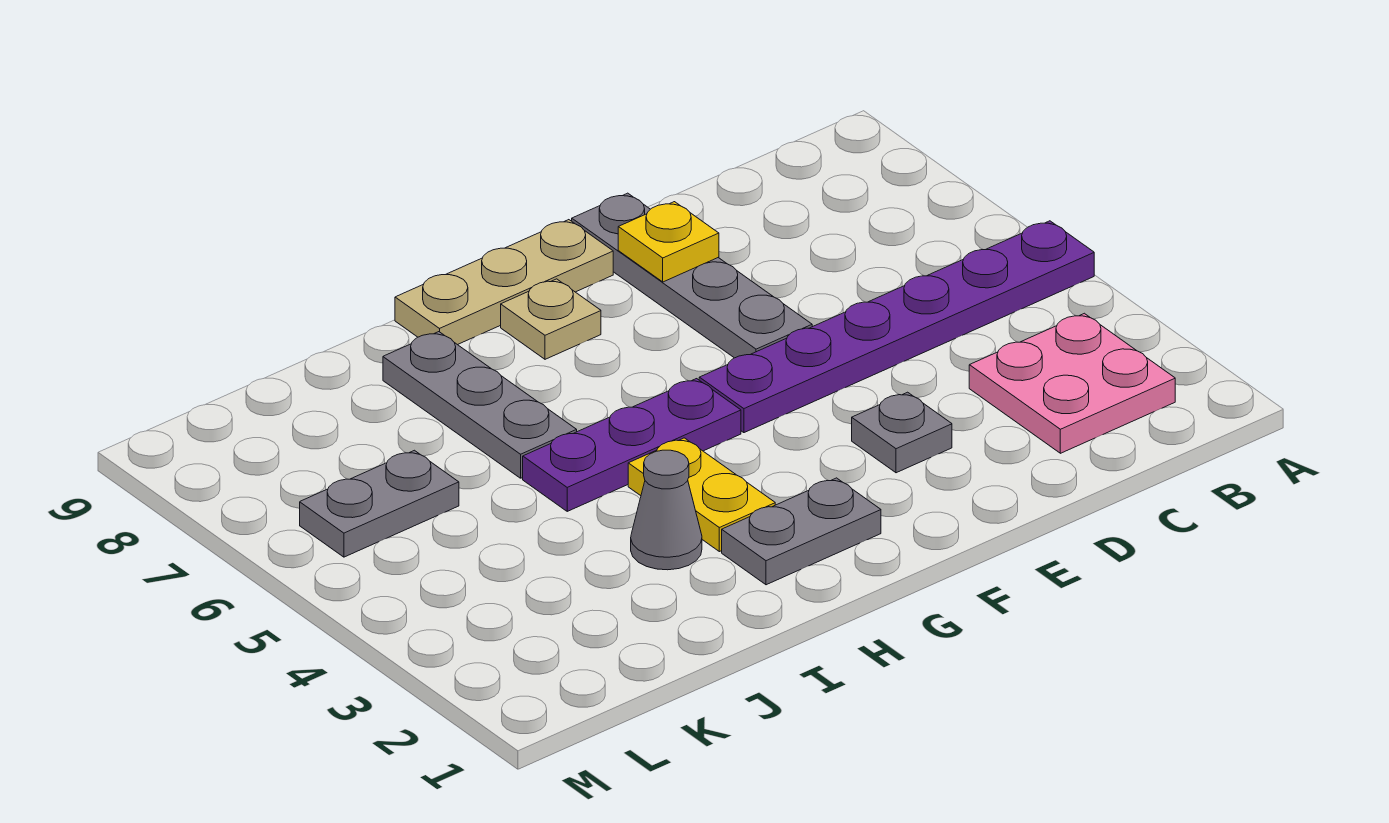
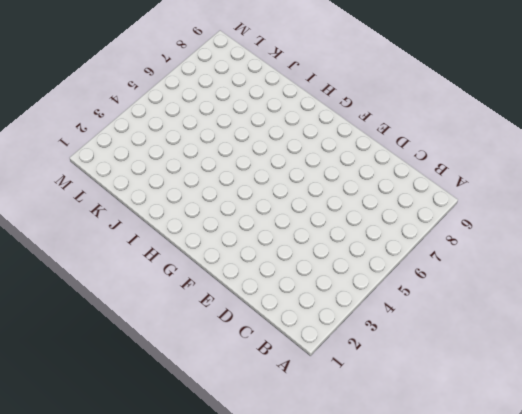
none -> purple 1x6 plate [699,221,1094,433]
none -> pink 2x2 plate [969,313,1175,453]
none -> grey 1x1 plate [852,392,952,473]

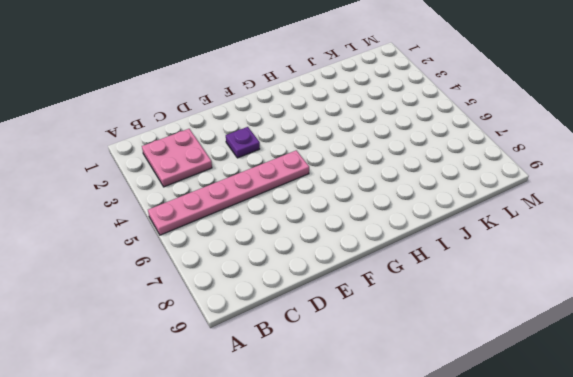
pink 1x6 plate [148,150,309,235] -> purple 1x6 plate [699,221,1094,433]
purple 1x1 plate [226,127,260,158] -> grey 1x1 plate [852,392,952,473]
none -> grey 1x4 plate [572,193,812,358]
none -> tan 1x3 plate [395,220,613,345]
none -> grey 1x2 plate [722,478,881,585]

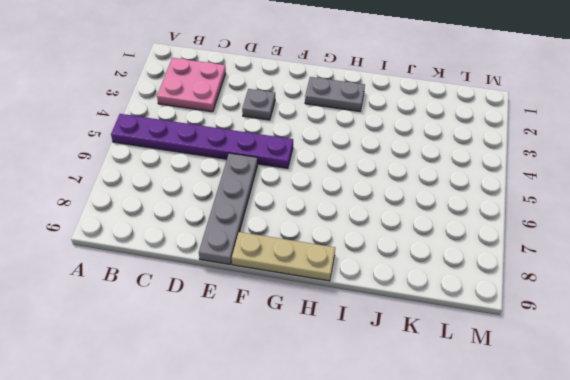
none -> purple 1x3 plate [523,379,741,511]
none -> tan 1x1 plate [501,279,601,359]
none -> yellow 1x2 plate [628,438,775,552]

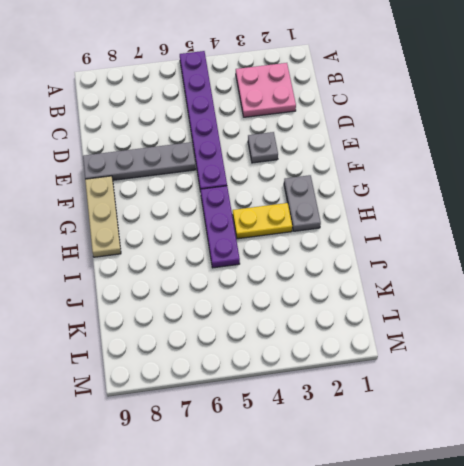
none -> tan 1x1 plate [501,279,601,359]
none -> grey 1x1 cone [631,450,702,570]
none -> grey 1x3 plate [383,332,577,478]

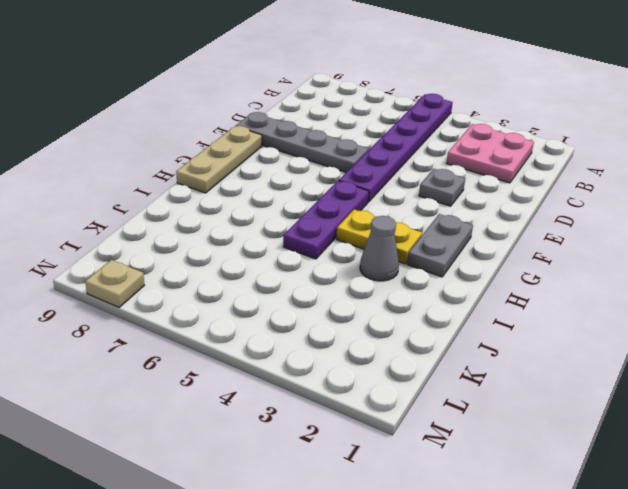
tan 1x1 plate [85,260,144,307] -> tan 1x1 plate moved to [501,279,601,359]
none -> grey 1x3 plate [383,332,577,478]
none -> grey 1x2 plate [300,450,459,557]
none -> yellow 1x1 plate [618,202,719,282]

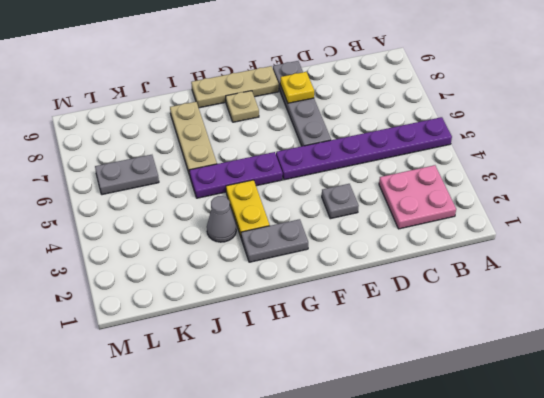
tan 1x3 plate [170,102,217,175] -> grey 1x3 plate [383,332,577,478]

